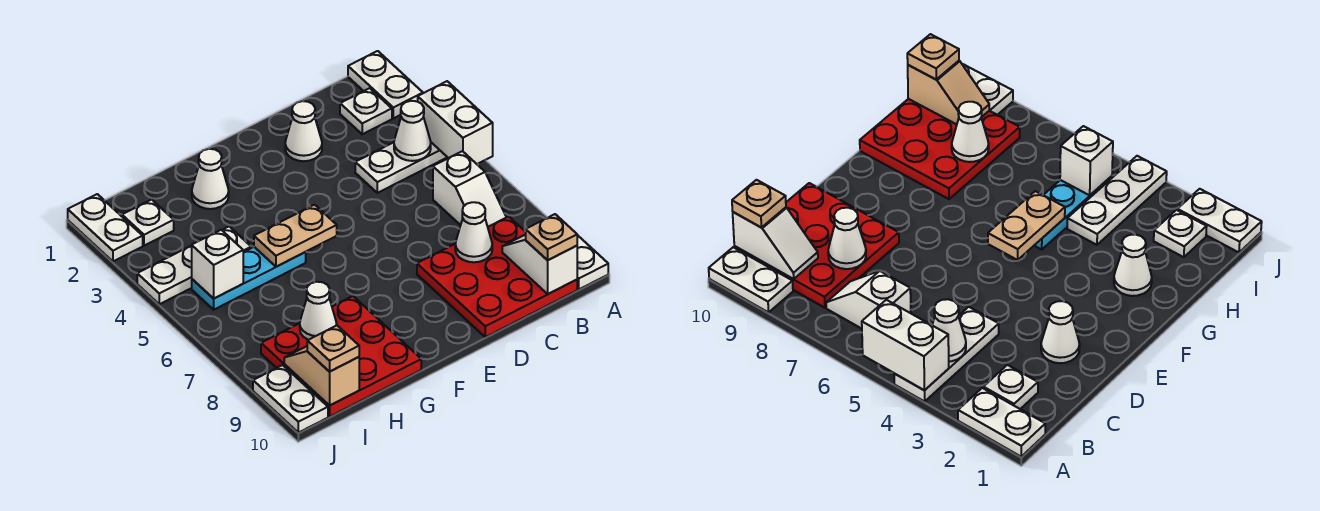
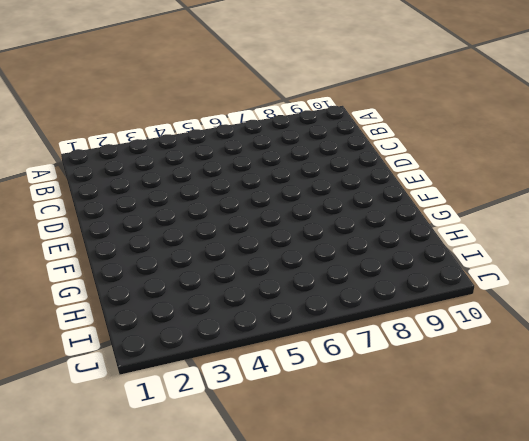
none -> white 1x2 plate [348,51,423,118]
none -> white 1x3 plate [355,142,447,193]
none -> white 1x2 plate [577,235,608,289]

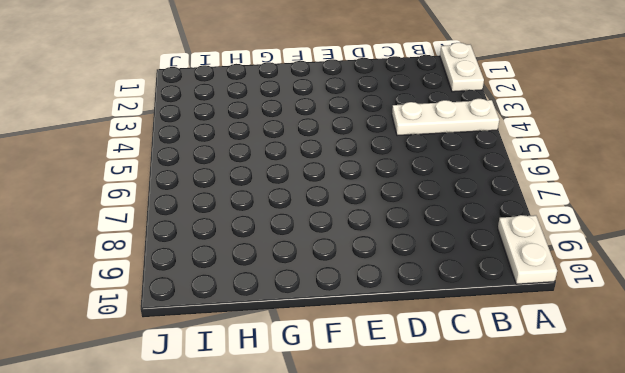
none -> white 1x1 plate [340,88,392,134]
none -> white 1x2 slope [433,151,506,227]
none -> red 3x3 plate [417,217,577,337]

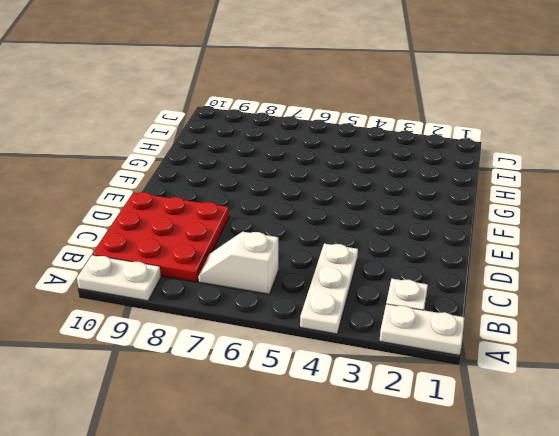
none -> white 1x1 cone [285,101,322,161]
none -> white 1x1 cone [192,149,229,209]
none -> cyan 1x3 plate [192,247,306,310]

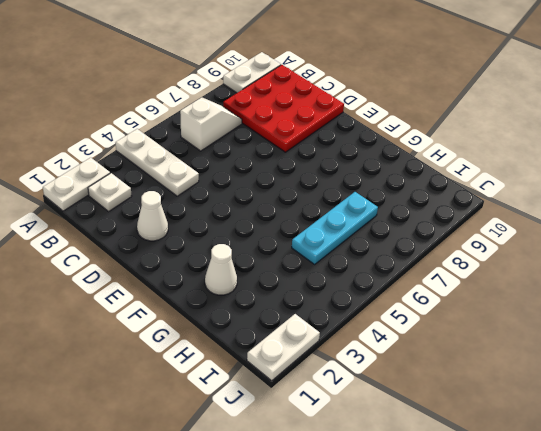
cyan 1x3 plate [292,192,378,264] -> cyan 1x3 plate turned to [192,247,306,310]
none -> red 3x3 plate [261,296,421,417]
none -> white 1x3 plate [137,227,251,304]
none -> white 1x1 plate [122,200,174,246]

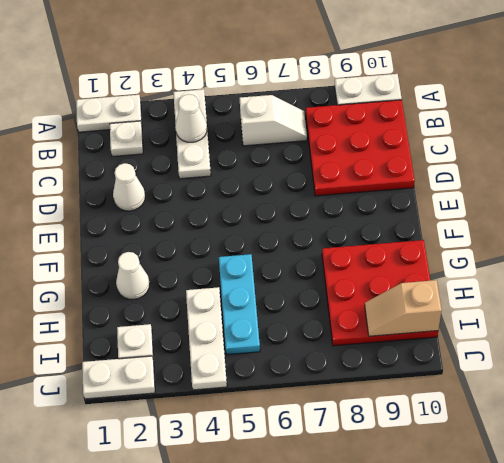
none -> white 1x2 plate [253,365,328,433]
none -> white 1x2 brick [418,81,493,164]
none -> white 1x2 slope [502,235,577,294]

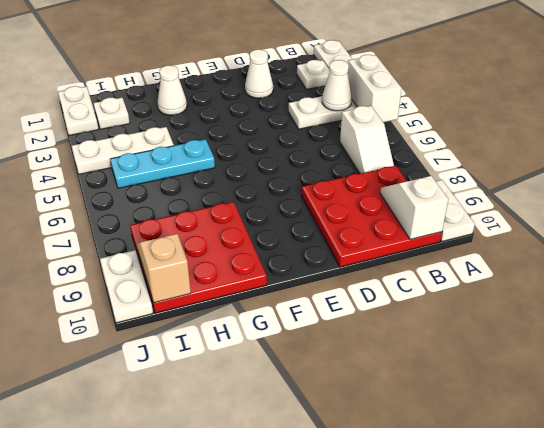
none -> white 1x1 cone [455,202,492,262]
none -> tan 1x2 plate [254,205,337,267]
none -> white 1x1 cone [300,282,337,340]

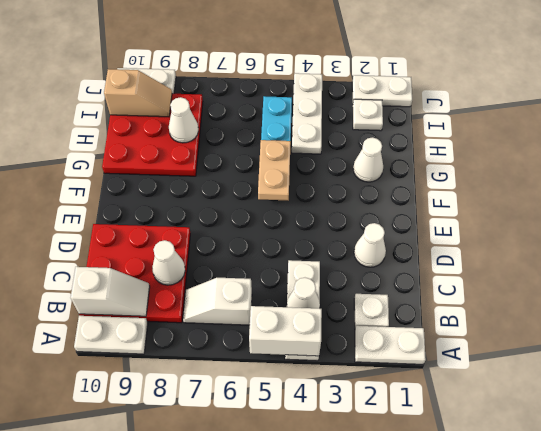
none -> white 1x1 brick [192,230,243,299]
none -> tan 1x1 plate [525,214,577,260]
none -> tan 1x1 plate [307,325,359,372]

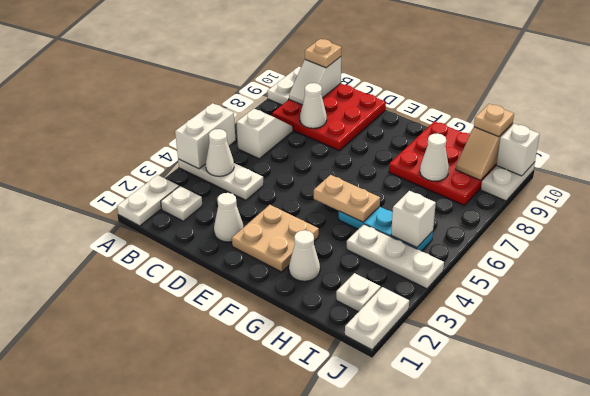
tan 2x2 plate [232,205,319,272] -> none
white 1x1 brick [497,124,540,176] -> none

